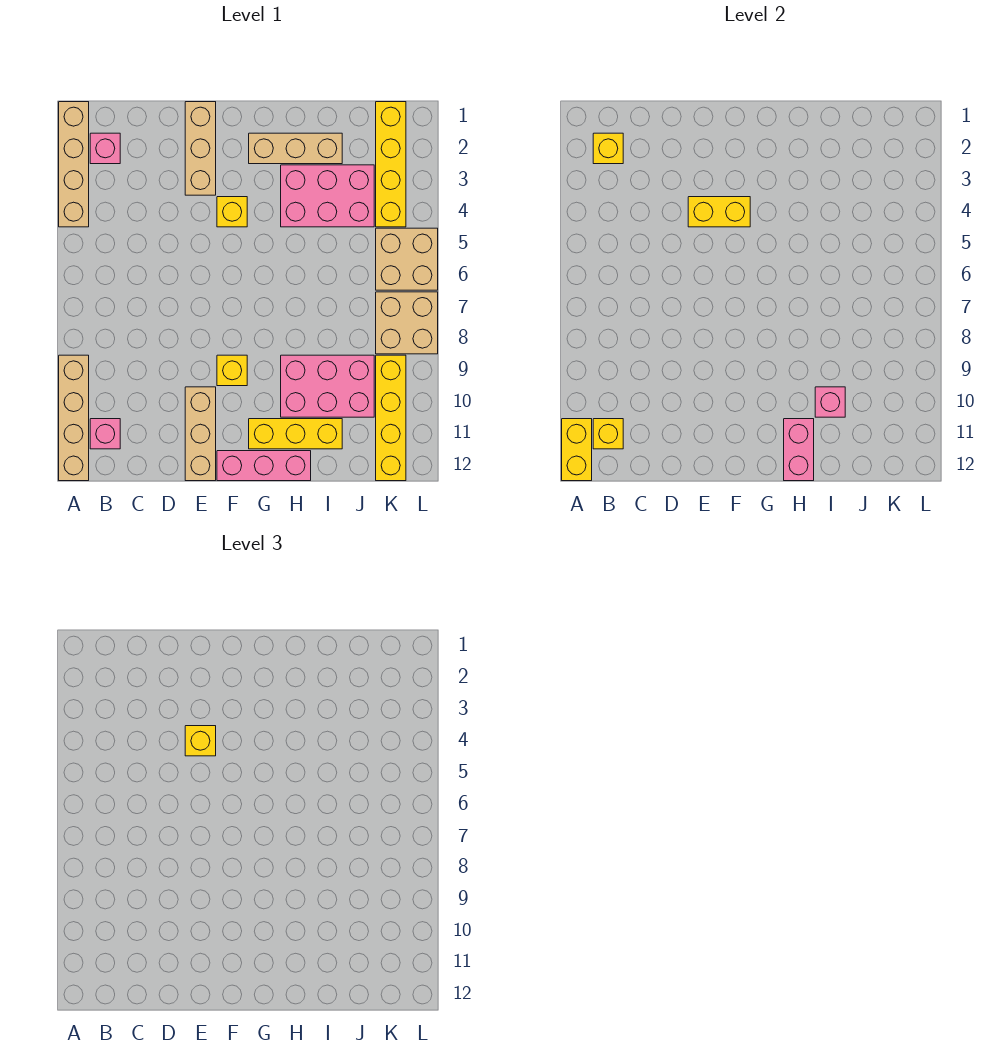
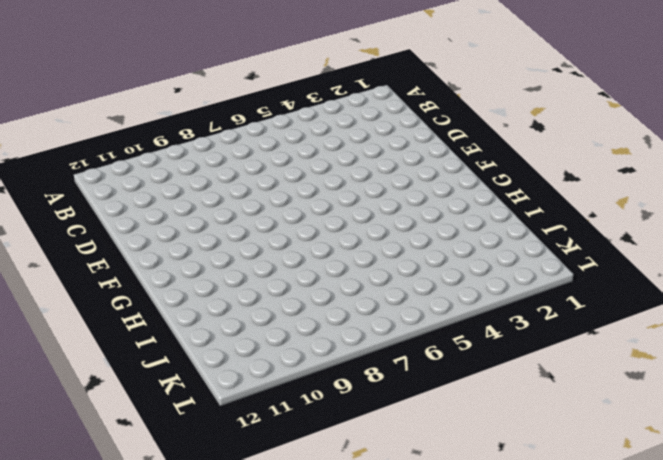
none -> tan 1x4 brick [59,102,89,227]
none -> tan 1x4 brick [59,355,89,481]
none -> pink 1x1 brick [90,133,120,164]

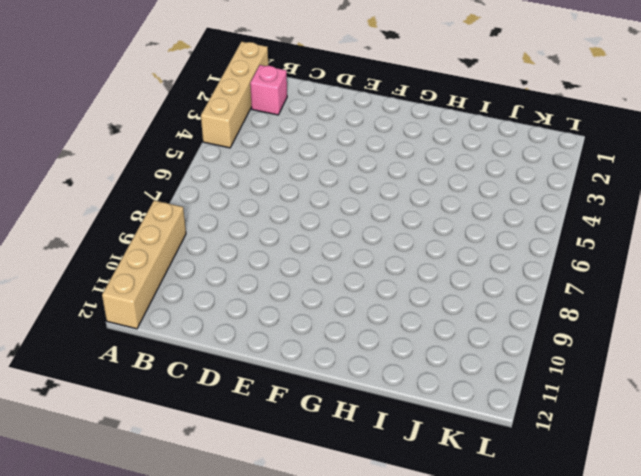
none -> pink 1x1 brick [90,419,120,449]
none -> tan 1x3 brick [185,102,216,195]
none -> tan 1x3 brick [185,387,216,481]

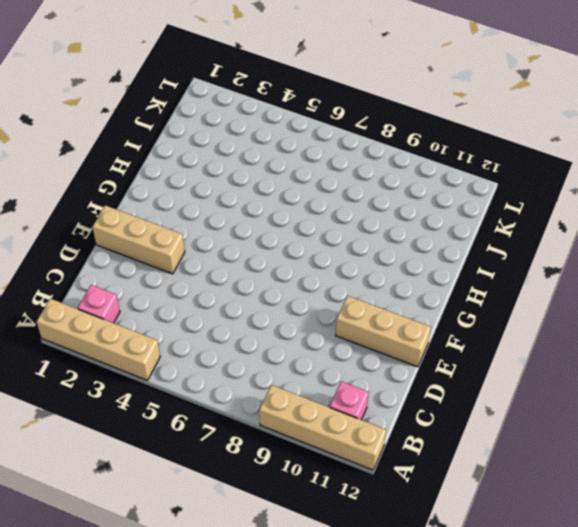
none -> yellow 1x1 brick [217,197,247,227]
none -> yellow 1x1 brick [217,355,247,386]
none -> pink 1x3 brick [217,451,311,481]

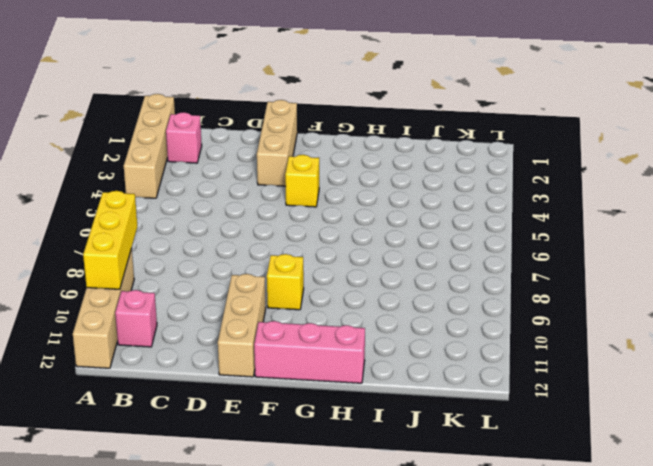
yellow 1x3 brick [83,191,137,289] -> yellow 1x3 brick turned to [249,419,342,449]
none -> tan 1x3 brick [249,133,342,164]
none -> pink 2x3 brick [281,165,374,227]
none -> pink 2x3 brick [281,355,374,417]

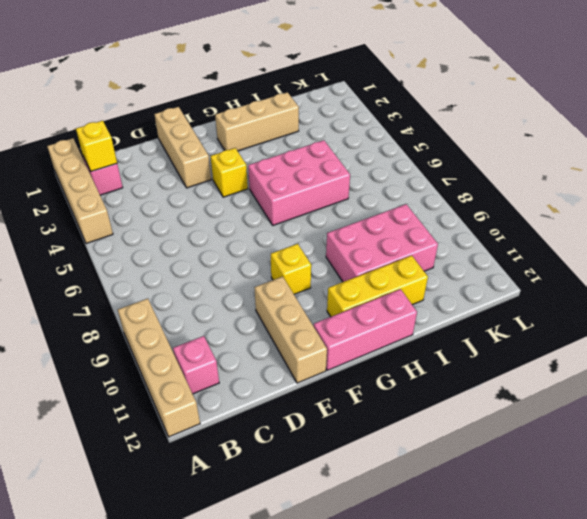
pink 2x3 brick [248,140,350,225] -> pink 2x3 brick moved to [281,165,374,227]
none -> yellow 1x4 brick [376,102,406,227]
none -> tan 2x2 brick [376,228,438,290]
none -> tan 2x2 brick [376,292,438,354]

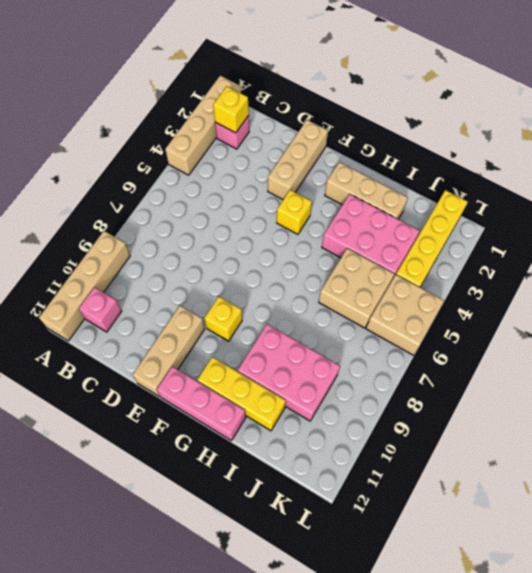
tan 2x2 brick [319,248,394,328] -> tan 2x2 brick moved to [376,292,438,354]
none -> yellow 1x4 brick [376,355,406,481]
none -> yellow 1x2 brick [562,419,592,481]
none -> yellow 1x1 brick [593,419,623,449]

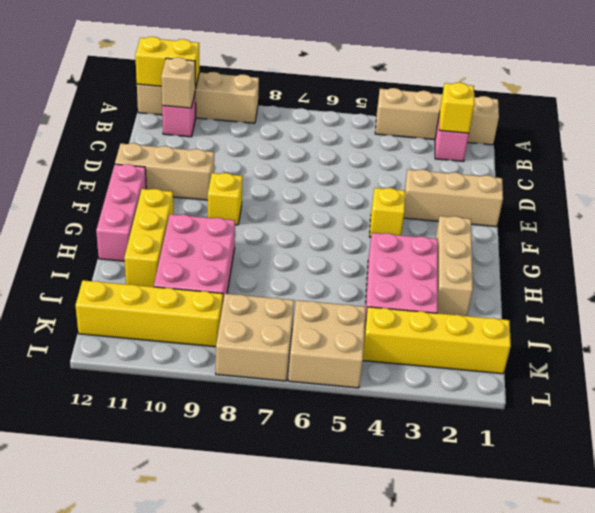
tan 1x1 brick [161,57,195,108] -> yellow 1x1 brick [593,419,623,449]
none -> yellow 1x2 brick [688,197,750,227]
none -> pink 1x2 brick [784,419,814,481]
none -> pink 1x1 brick [815,387,845,417]

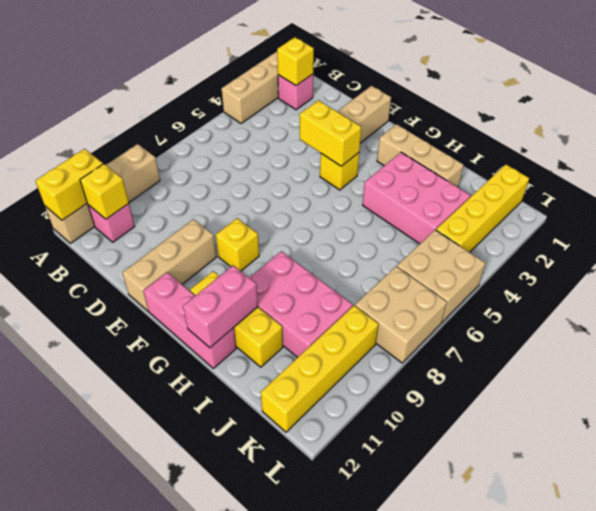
none -> pink 1x1 brick [815,387,845,417]
none -> yellow 1x1 brick [185,726,216,756]

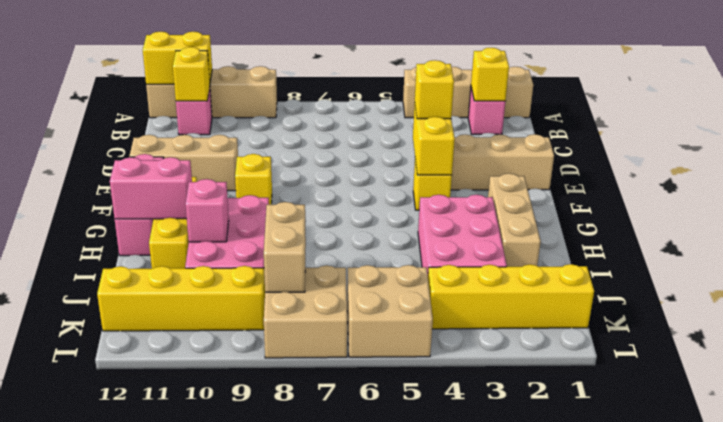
tan 1x2 brick [264,202,306,292] -> none

